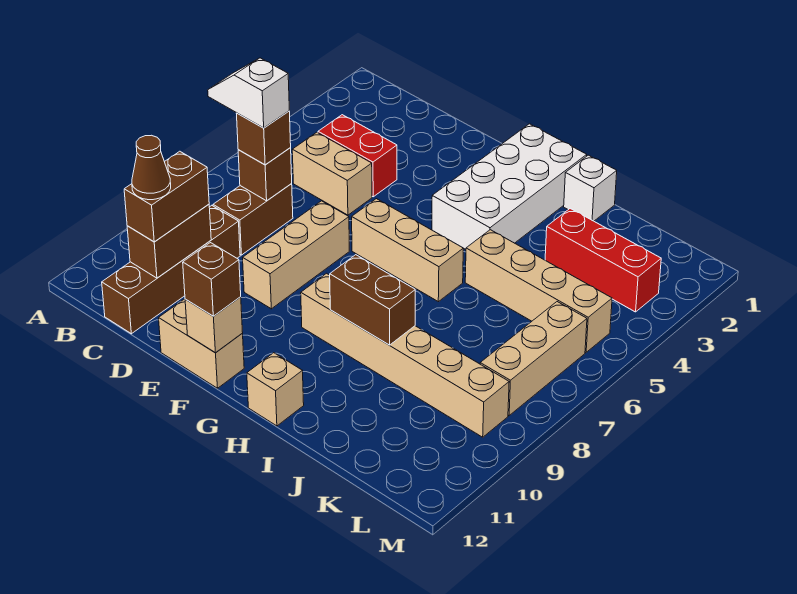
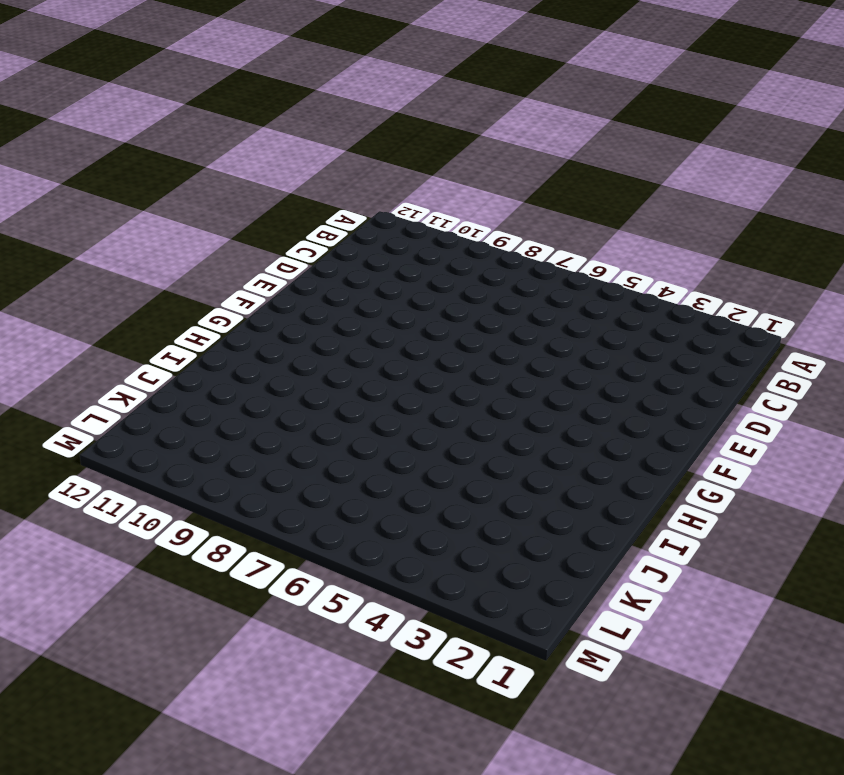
none -> red 1x2 brick [318,115,397,197]
none -> tan 1x2 brick [292,132,372,215]
none -> brown 1x2 brick [213,184,293,255]

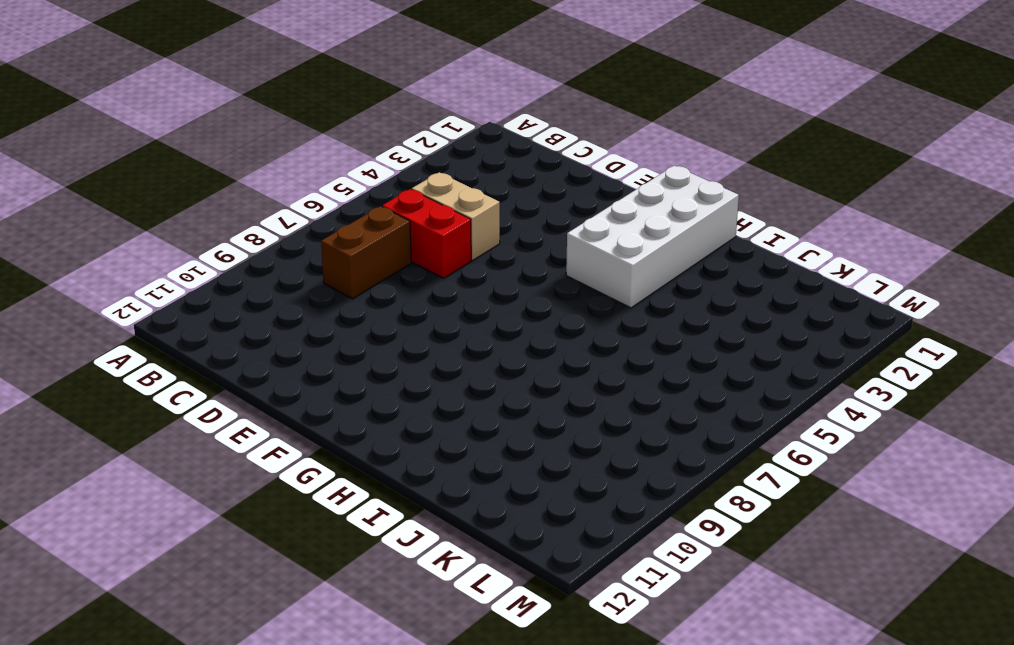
red 1x2 brick [382,189,471,278] -> red 1x2 brick moved to [318,115,397,197]
none -> brown 1x4 brick [102,205,240,334]
none -> tan 1x3 brick [243,201,349,309]
none -> tan 1x2 brick [159,299,244,388]

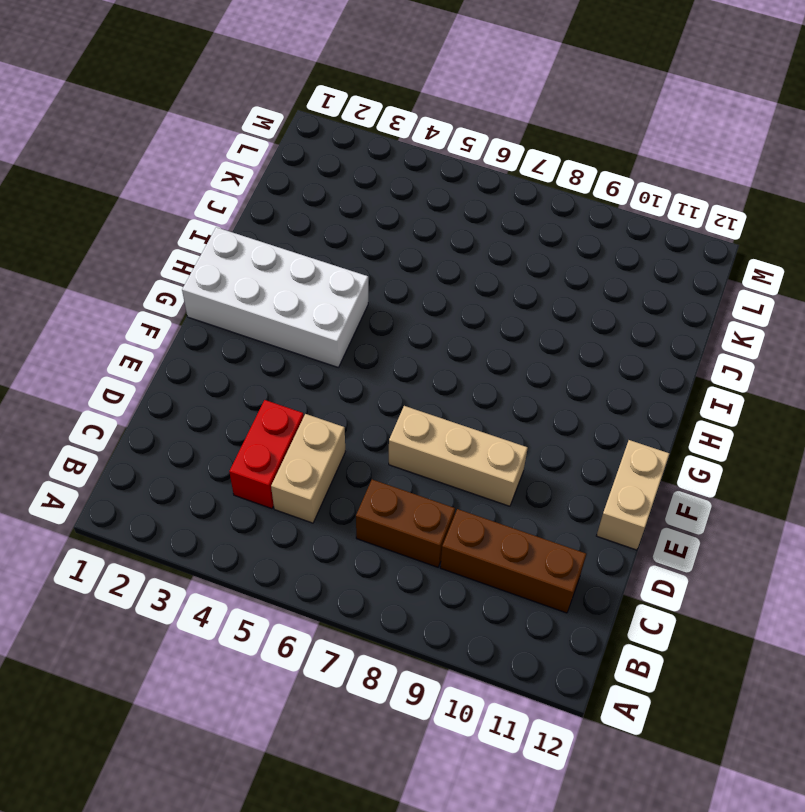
brown 1x3 brick [440,509,586,613] -> brown 1x4 brick [102,205,240,334]
none -> tan 1x3 brick [352,199,463,302]
none -> tan 1x6 brick [301,273,509,437]
none -> tan 1x1 brick [247,353,304,426]

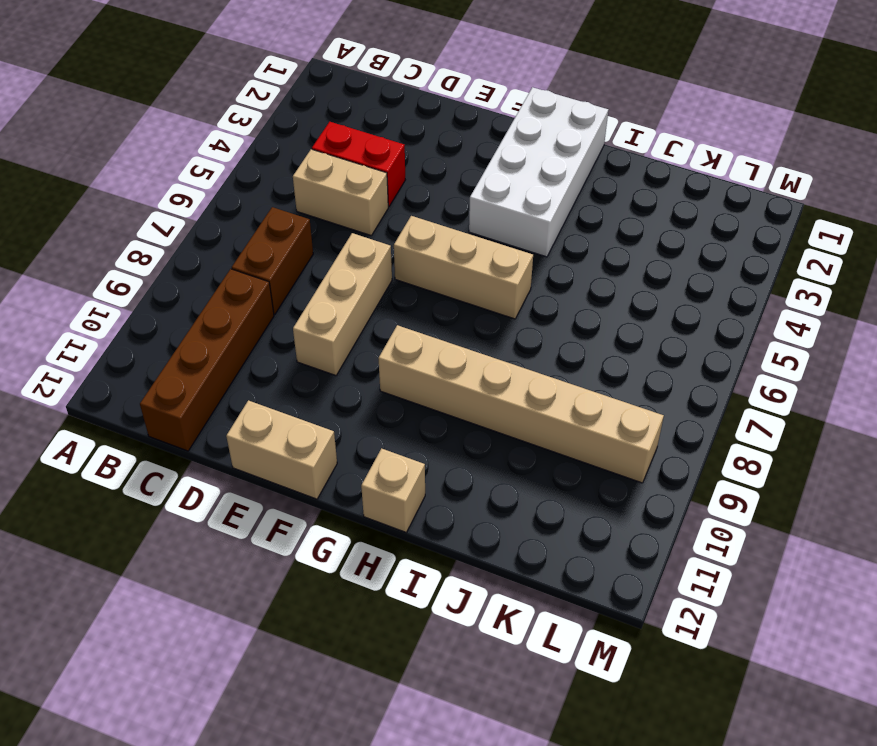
none -> white 1x1 brick [564,155,617,221]
none -> tan 1x4 brick [465,230,612,352]
none -> red 1x3 brick [545,209,661,312]

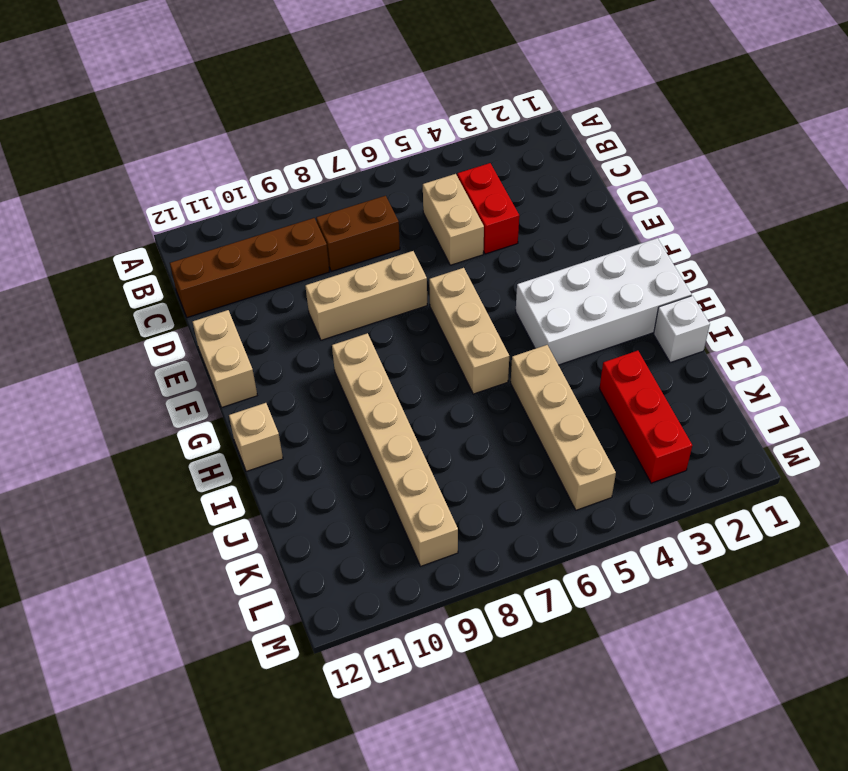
none -> tan 1x3 brick [480,302,587,415]
none -> brown 1x1 brick [238,148,292,201]
none -> brown 1x2 brick [127,204,211,278]

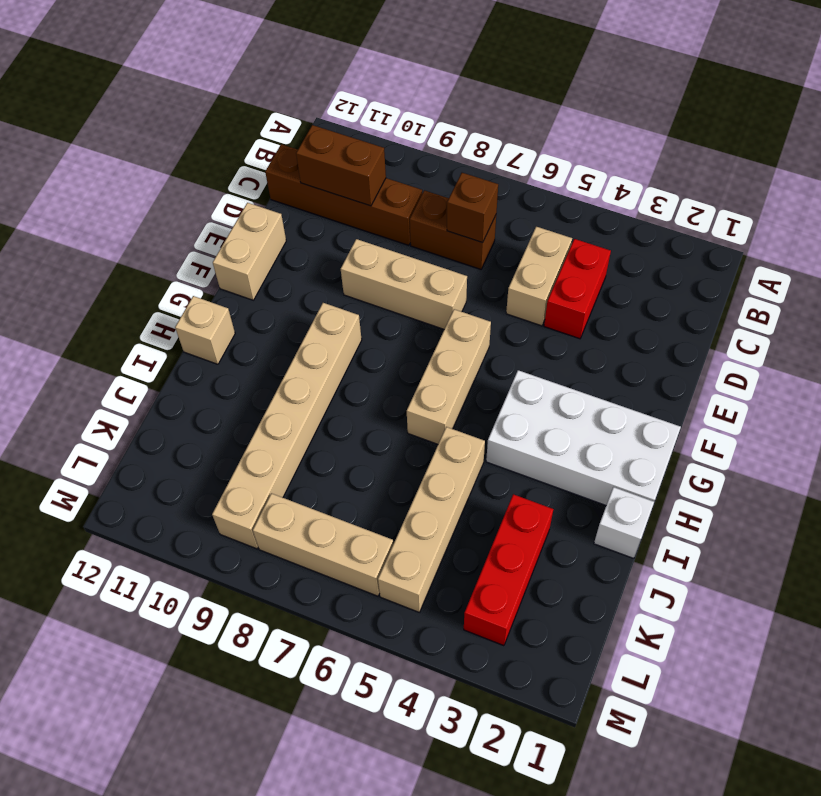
none -> tan 1x1 brick [185,297,243,353]
none -> brown 1x2 brick [330,255,415,345]
none -> brown 1x1 brick [236,111,291,165]

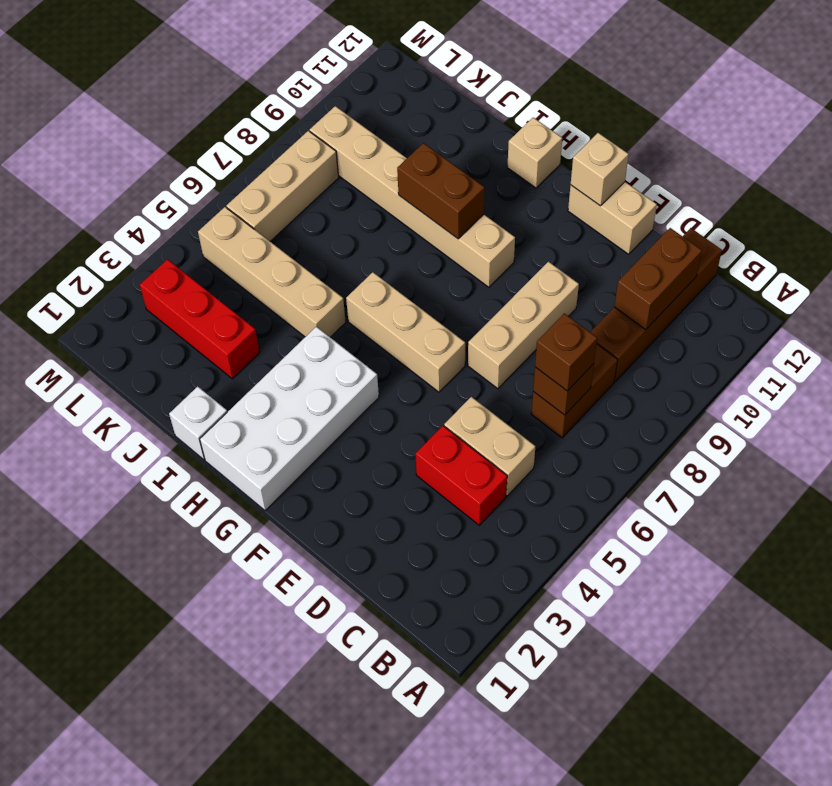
none -> brown 1x2 brick [124,151,209,242]
none -> brown 1x1 brick [183,243,241,316]
none -> white 1x2 slope [208,58,289,128]

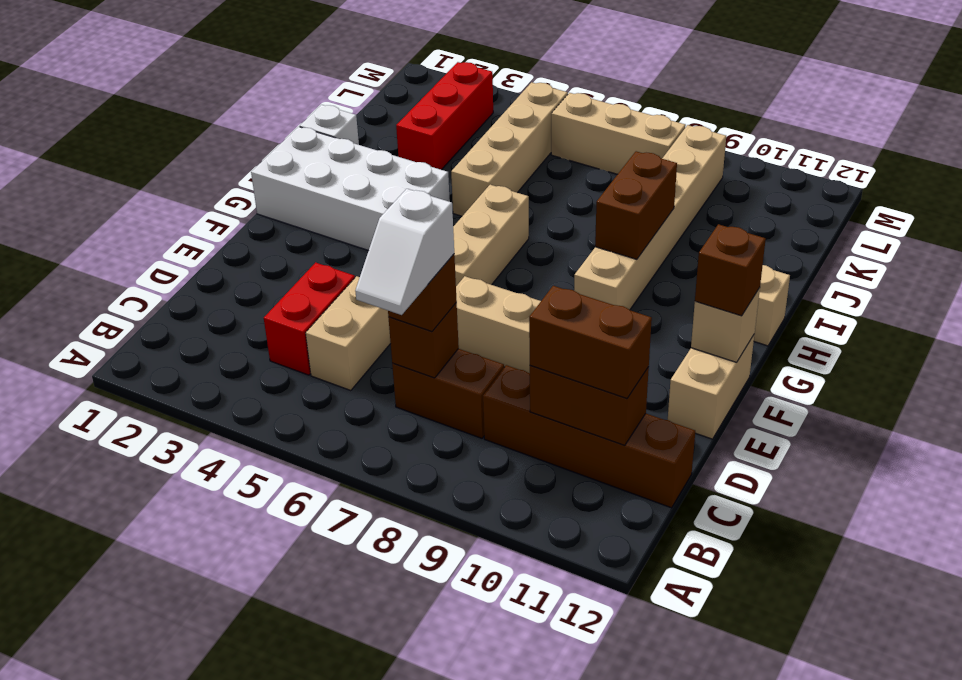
none -> brown 1x1 cone [132,135,171,200]

